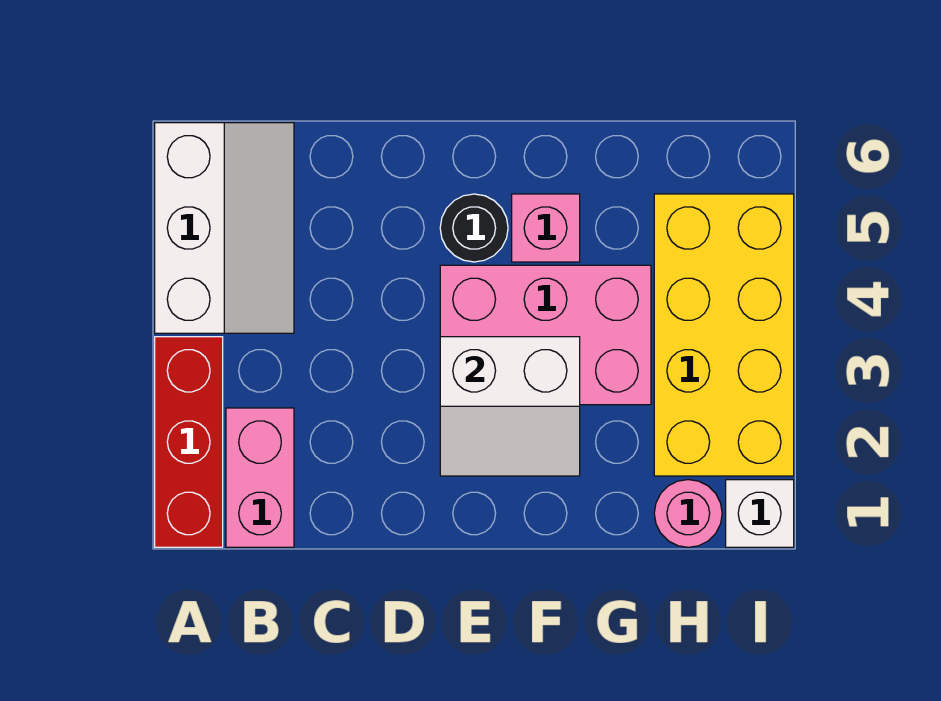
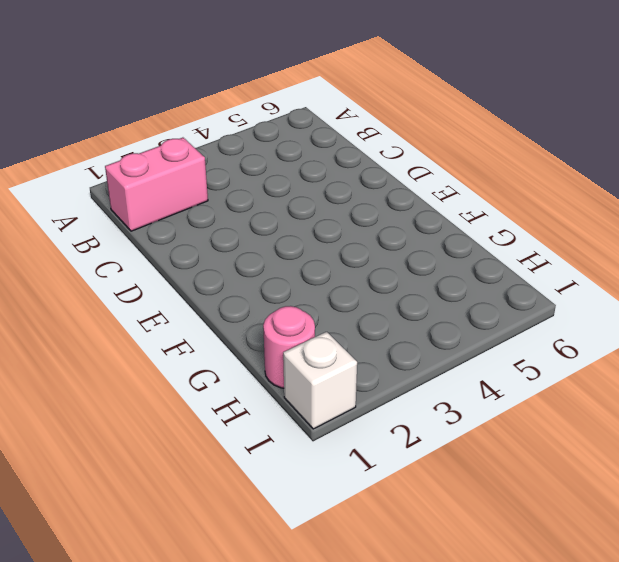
none -> red 1x3 brick [155,337,223,547]
none -> white 2x3 slope [155,123,294,333]

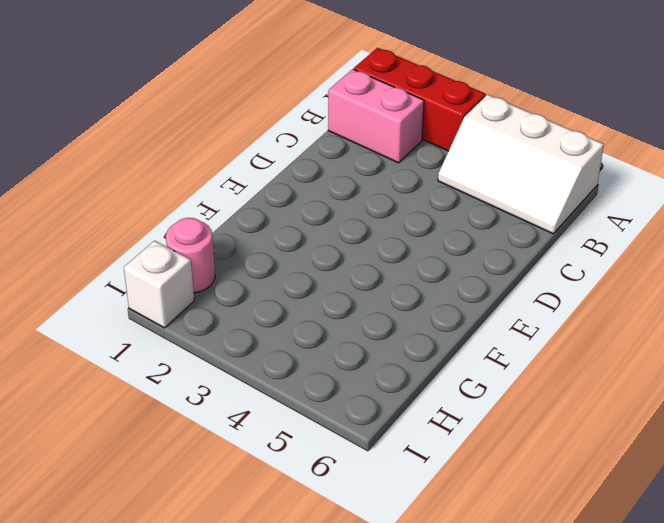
none -> pink 2x3 brick [440,265,651,405]
none -> black 1x1 round brick [440,194,508,262]

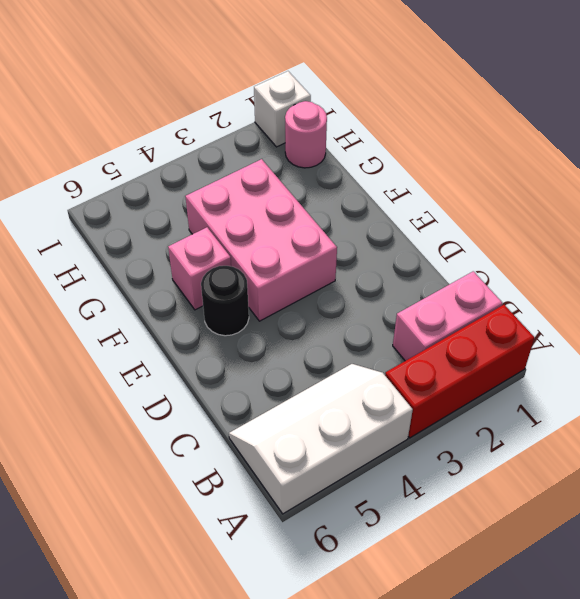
none -> yellow 2x4 brick [654,194,794,476]
none -> white 2x2 slope [440,337,580,476]

